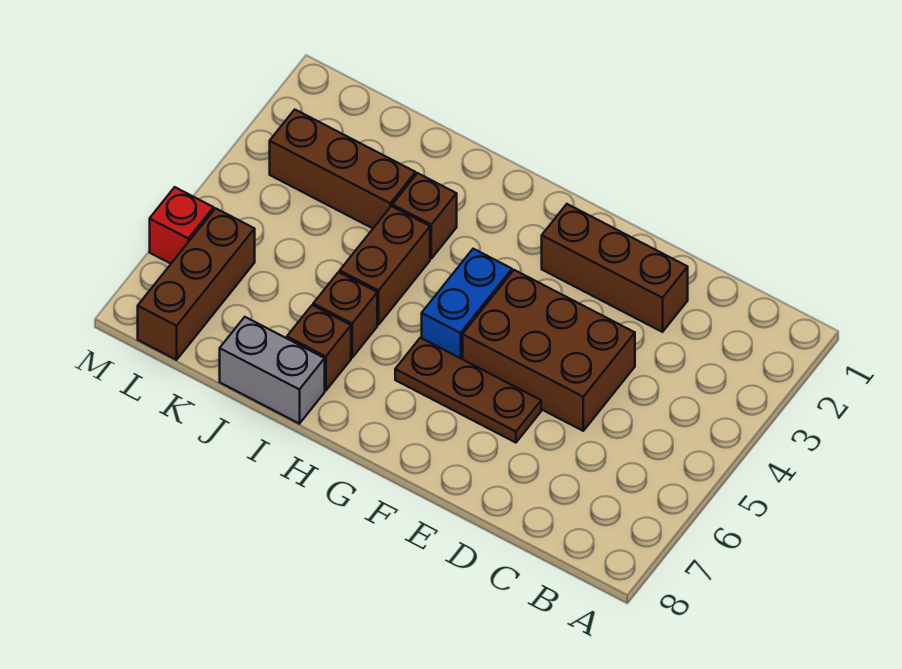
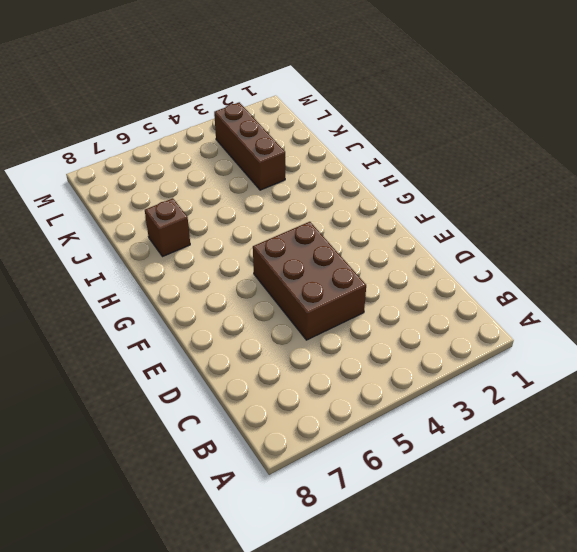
none -> brown 1x3 brick [542,204,688,332]
none -> brown 1x3 plate [395,338,541,443]
none -> blue 1x2 brick [422,249,512,359]

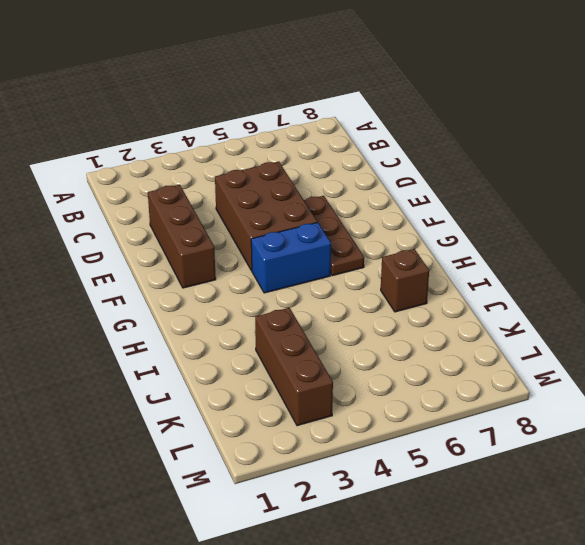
none -> brown 1x1 brick [392,173,457,258]
none -> brown 1x2 brick [340,206,430,325]
none -> brown 1x1 brick [313,272,377,357]

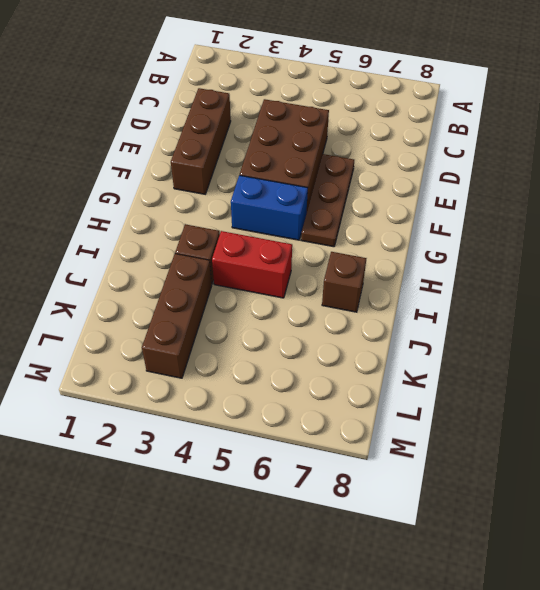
red 1x2 brick [212,231,292,298] -> brown 1x2 brick [340,206,430,325]
none -> brown 1x1 brick [313,272,377,357]
none -> grey 1x2 brick [220,317,325,424]
none -> brown 1x3 brick [138,208,255,360]

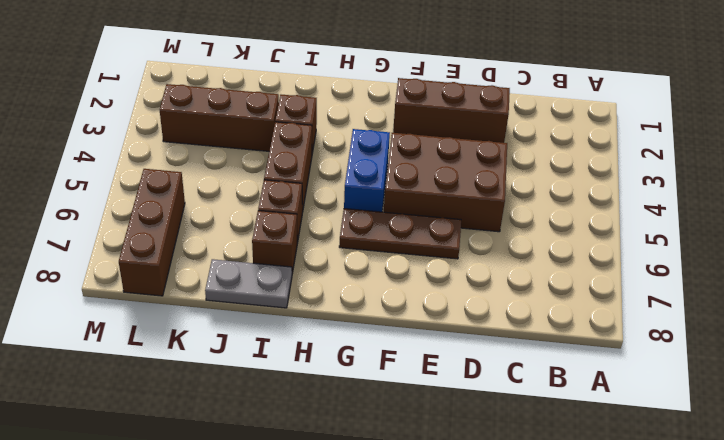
grey 1x2 plate [205,259,292,308] -> grey 1x2 brick [220,317,325,424]
none -> red 1x1 brick [150,187,214,264]

